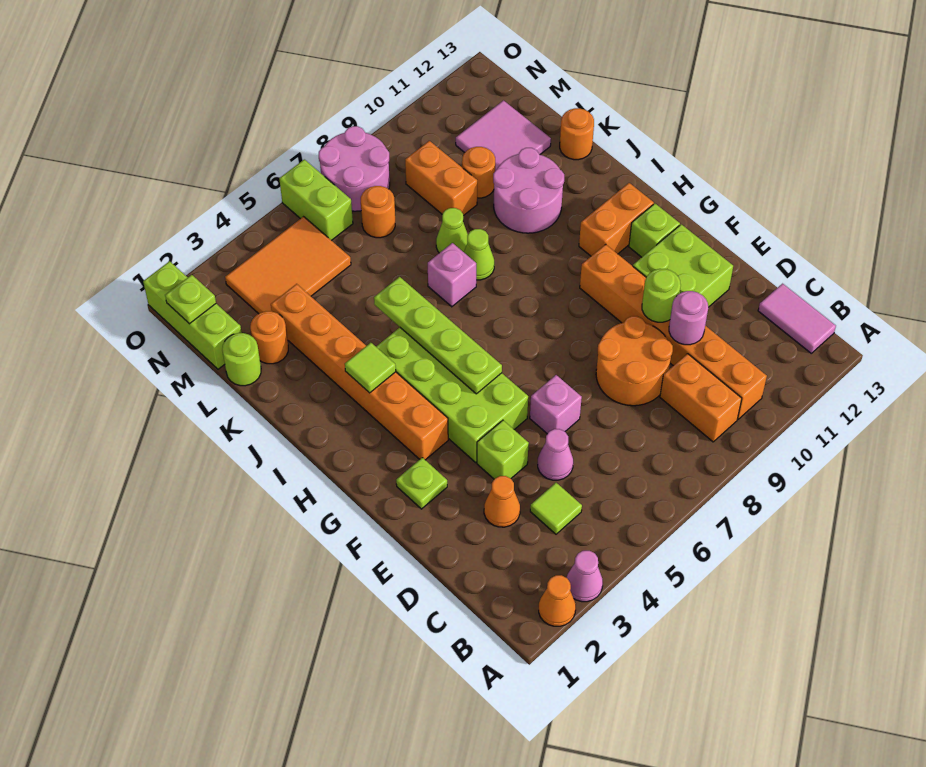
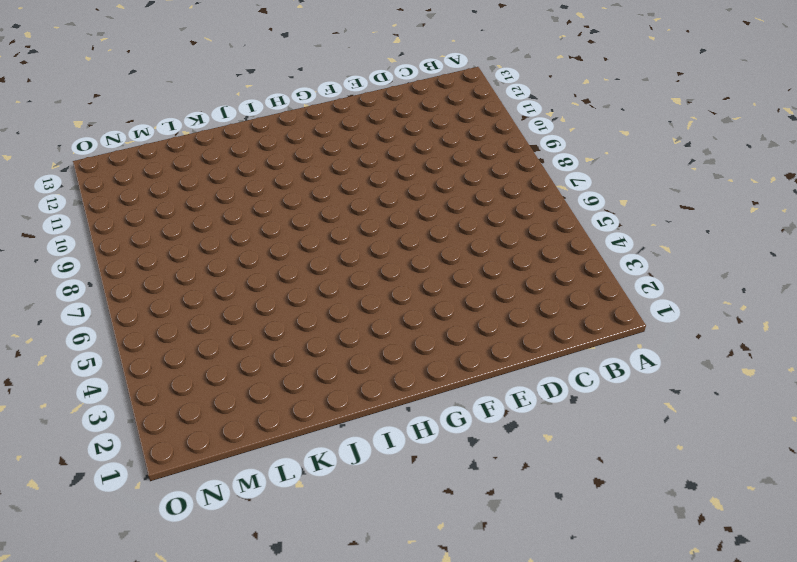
none -> orange 1x1 cone [539,575,576,626]
none -> pink 1x1 cone [567,551,603,602]
none -> orange 1x2 brick [660,354,742,442]
none -> orange 1x6 brick [580,244,767,419]

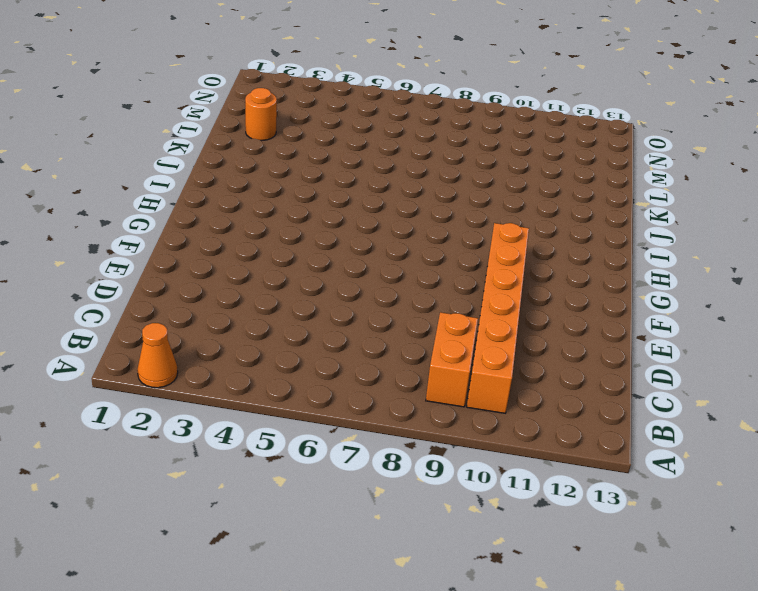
none -> pink 1x1 cone [567,551,603,602]
none -> pink 1x2 tile [758,284,836,353]
none -> lime 1x1 tile [530,483,582,534]
none -> orange 1x1 cone [484,476,520,527]

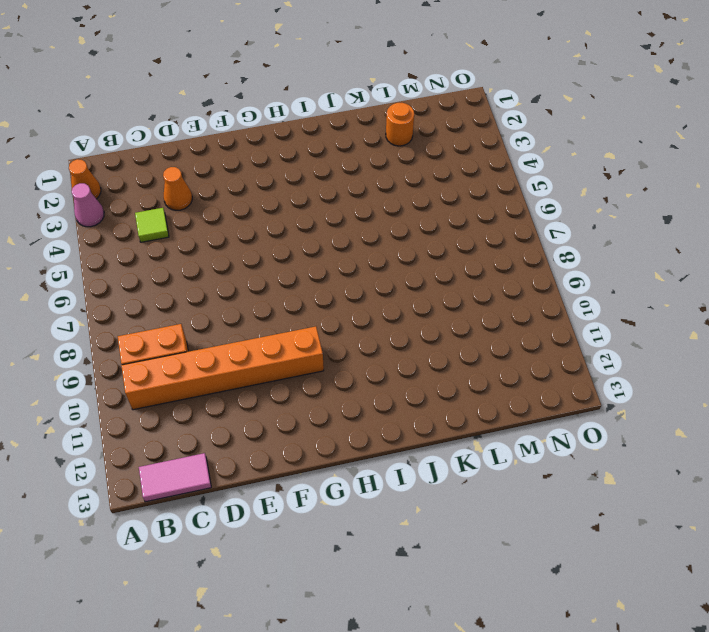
none -> pink 1x1 cone [538,429,573,480]
none -> orange 2x2 round brick [596,316,673,406]
none -> lime 1x1 brick [477,420,529,479]
none -> pink 1x1 brick [530,375,582,434]

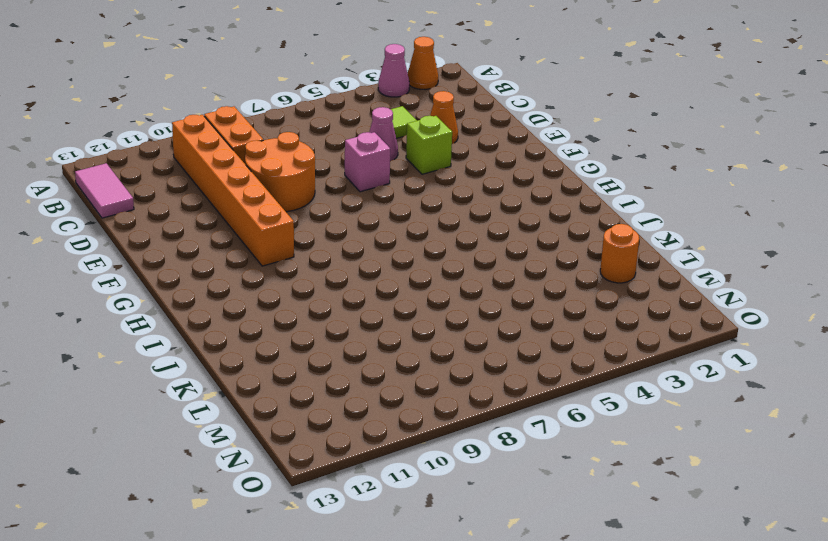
none -> lime 2x2 brick [633,224,733,307]
none -> lime 1x1 plate [396,458,447,509]
none -> lime 2x4 brick [376,328,528,462]
none -> orange 1x6 brick [271,284,448,460]

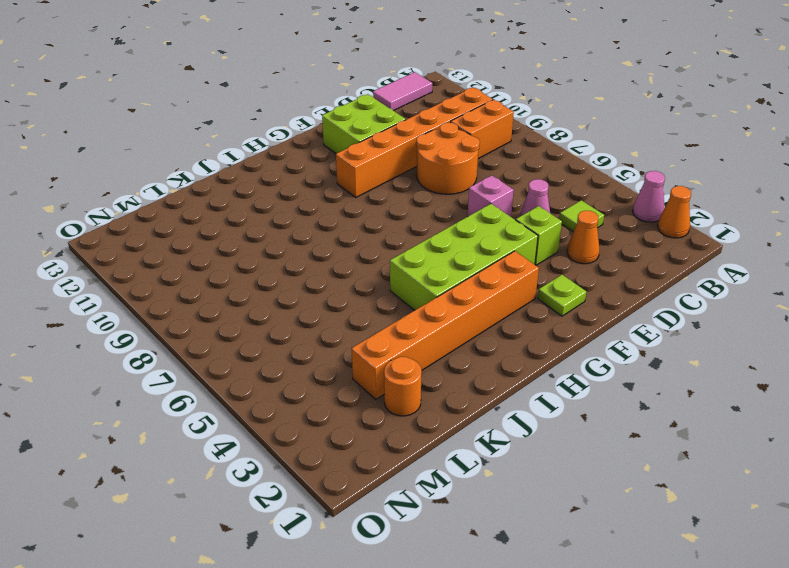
none -> lime 1x1 brick [629,204,680,257]
none -> orange 1x2 brick [579,183,654,256]
none -> pink 1x1 brick [428,243,476,307]
none -> lime 1x1 cone [464,229,494,280]

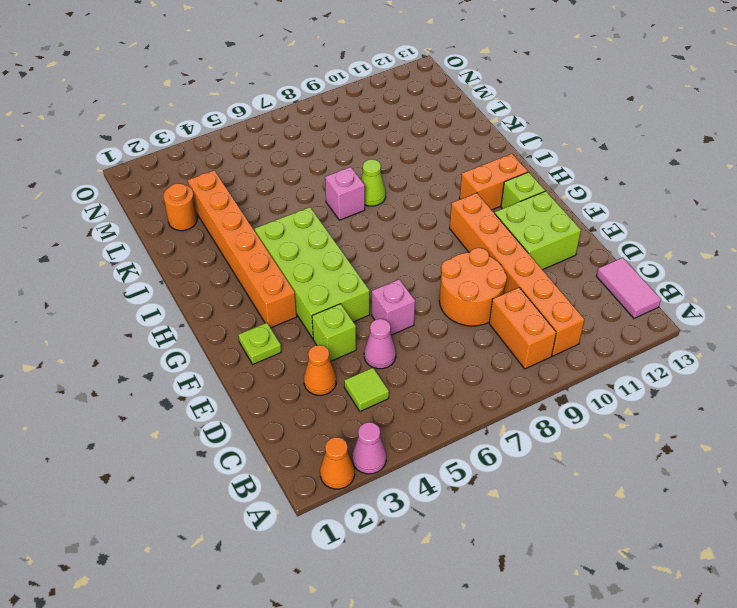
none -> pink 2x2 round brick [493,148,564,233]
none -> lime 1x1 cone [436,208,468,253]
none -> orange 1x1 round brick [560,108,594,160]
none -> lime 1x1 round brick [222,333,261,386]

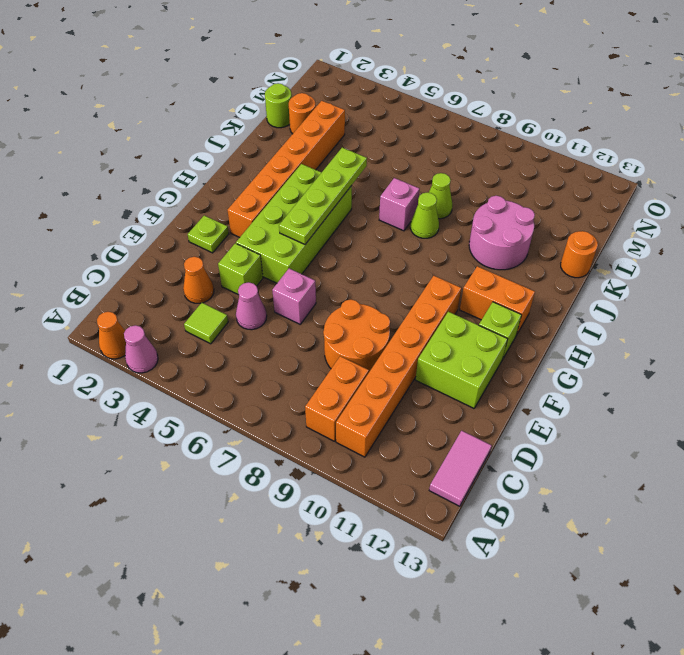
none -> orange 1x2 brick [405,141,477,216]
none -> orange 1x1 round brick [462,147,495,198]
none -> pink 2x2 tile [456,100,551,171]
none -> lime 1x3 brick [143,261,242,369]

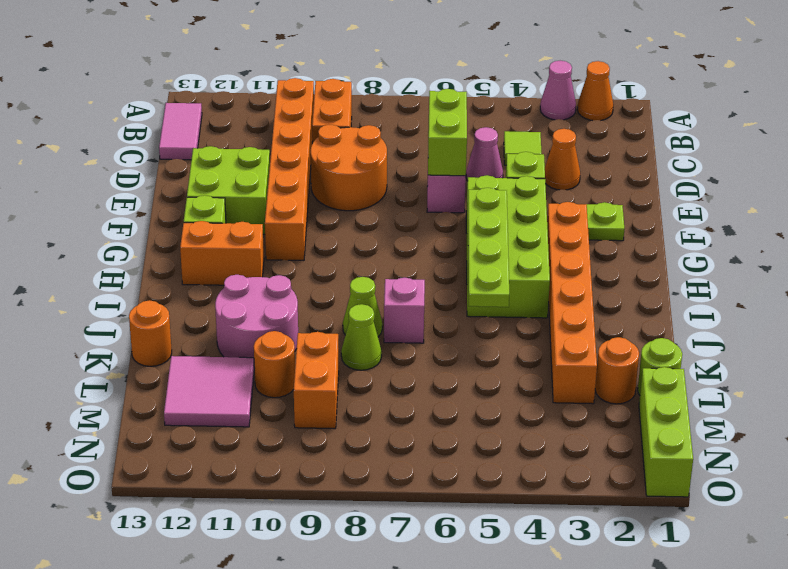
lime 1x2 brick [428,89,467,176] -> lime 1x2 brick moved to [279,159,353,240]
none -> orange 2x3 tile [225,217,351,314]
none -> orange 1x1 round brick [361,186,395,238]
none -> pink 2x2 round brick [319,126,390,211]
none -> pink 1x1 round brick [669,291,708,345]

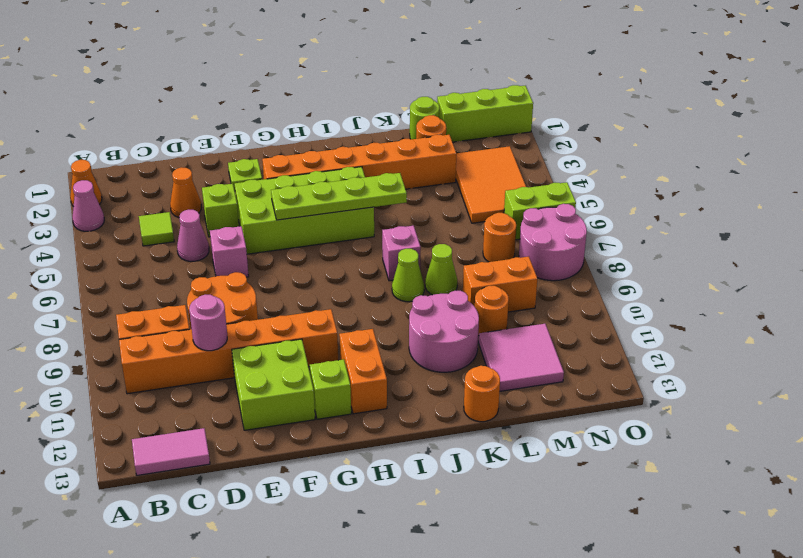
none -> lime 1x1 round brick [642,269,681,322]
none -> lime 1x1 tile [345,343,396,393]
none -> lime 1x1 plate [165,275,216,324]

